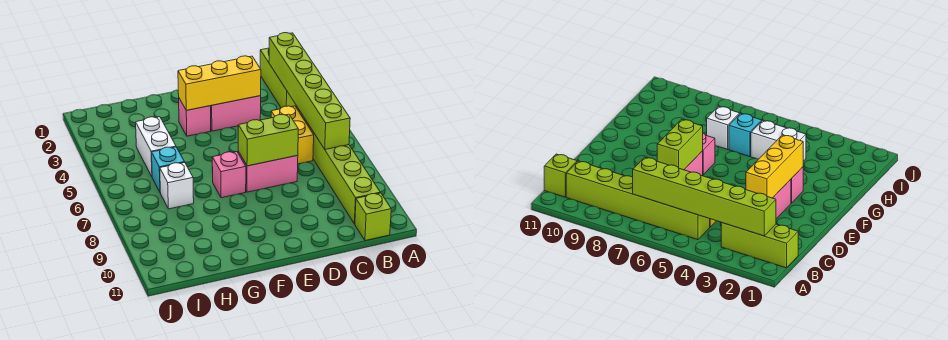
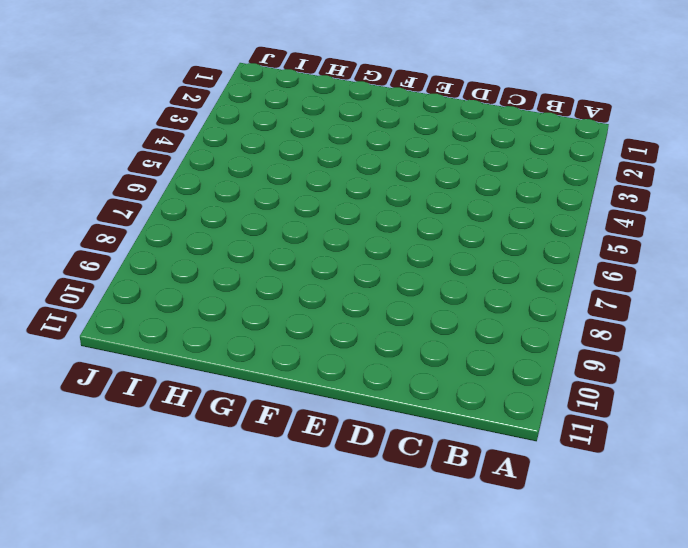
none -> lime 1x3 brick [260,48,296,108]
none -> lime 1x6 brick [296,106,380,224]
none -> lime 1x1 brick [355,193,391,241]

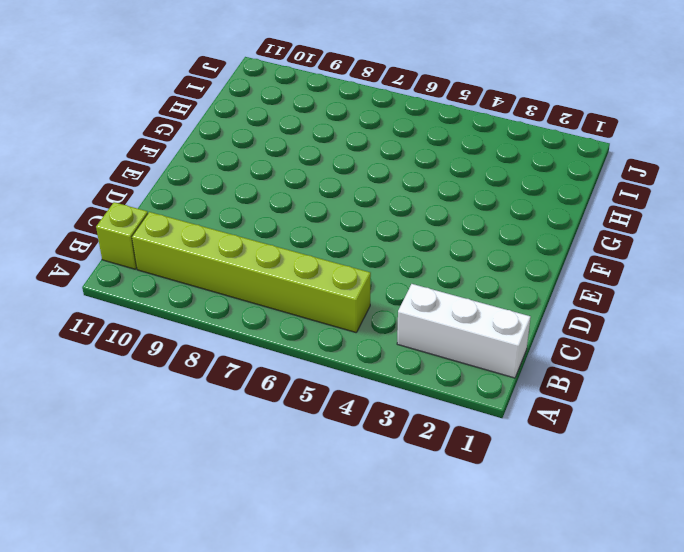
white 1x3 brick [397,284,531,378] -> lime 1x3 brick [260,48,296,108]
none -> yellow 1x2 brick [271,106,314,164]
none -> pink 1x2 brick [211,96,261,131]
none -> pink 1x2 brick [238,152,298,192]

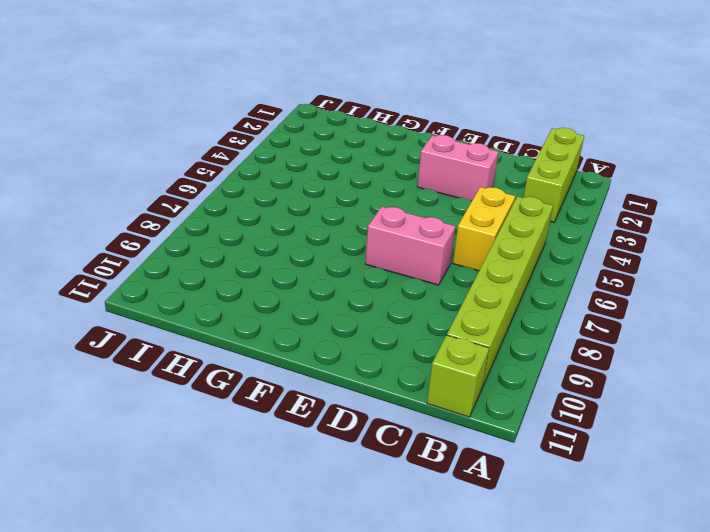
none -> pink 1x1 brick [179,99,211,136]
none -> pink 1x1 brick [212,152,246,198]
none -> white 1x2 brick [136,117,176,176]

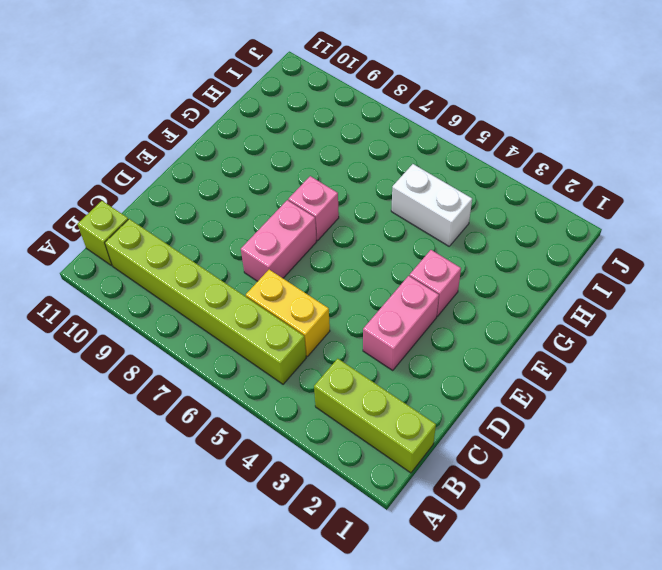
none -> cyan 1x1 brick [152,147,185,192]
none -> white 1x1 brick [160,163,194,209]
none -> lime 1x6 brick [269,33,350,150]

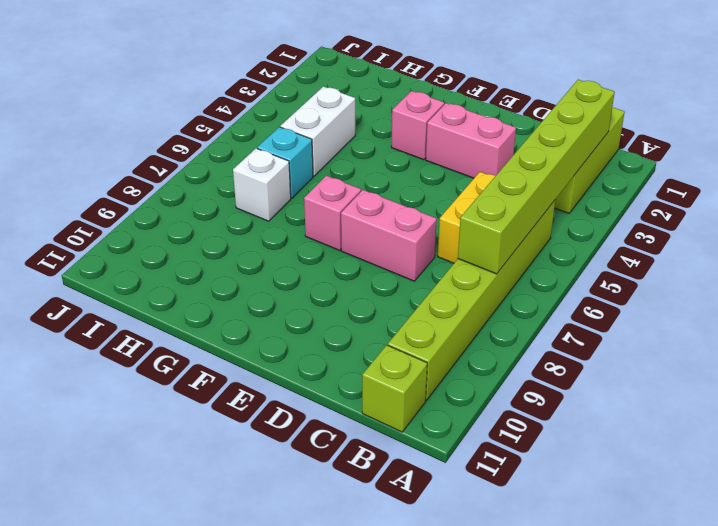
none -> yellow 1x3 brick [178,56,261,110]
none -> lime 1x2 brick [238,114,298,166]

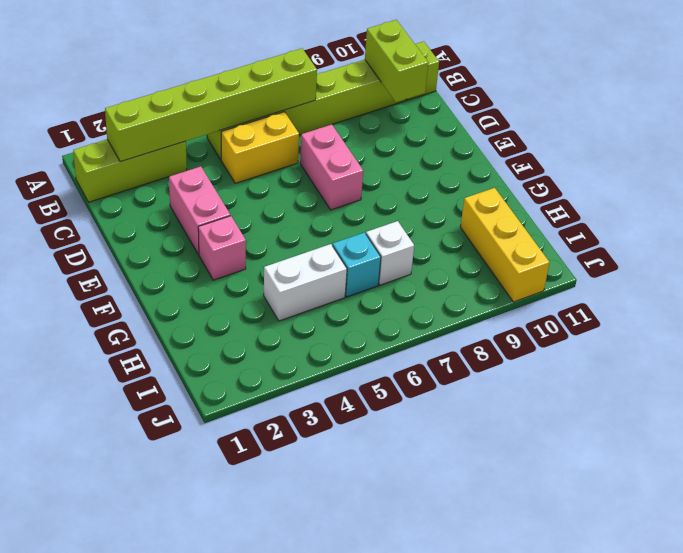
lime 1x2 brick [365,20,429,102] -> lime 1x2 brick moved to [238,114,298,166]
yellow 1x3 brick [460,188,549,302] -> yellow 1x3 brick moved to [178,56,261,110]
none -> pink 1x1 brick [212,152,246,198]

